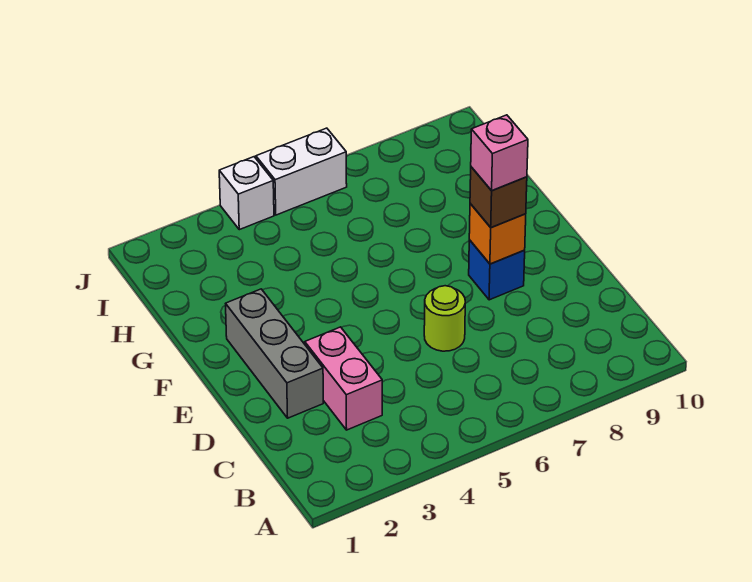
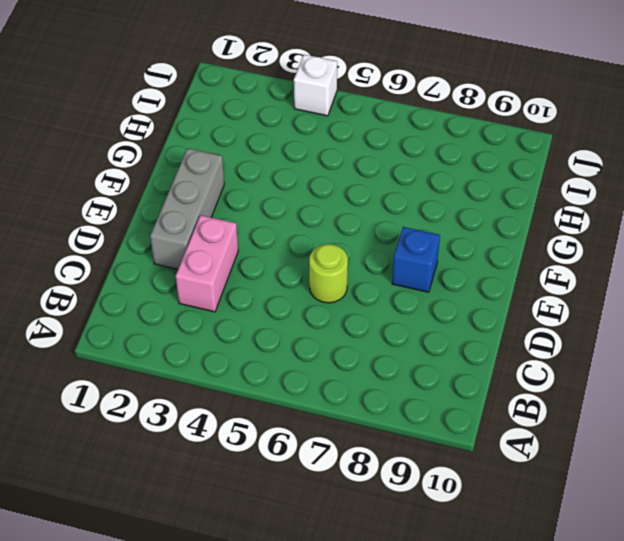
none -> white 1x2 brick [256,128,347,215]
none -> orange 1x1 brick [469,204,526,264]

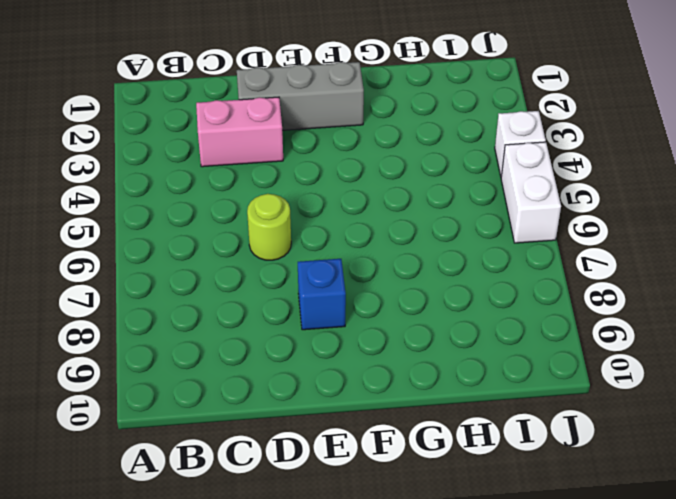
none -> orange 1x1 brick [469,204,526,264]
none -> brown 1x1 brick [470,167,527,228]

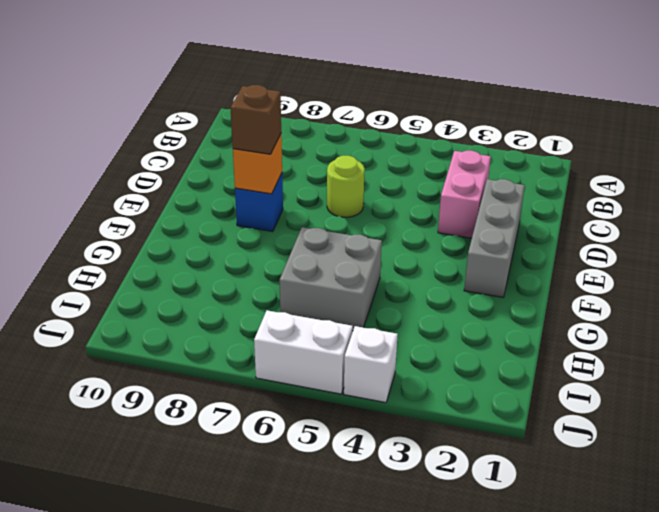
grey 2x2 brick [280,227,382,331] -> none
none -> pink 1x1 brick [471,115,528,191]

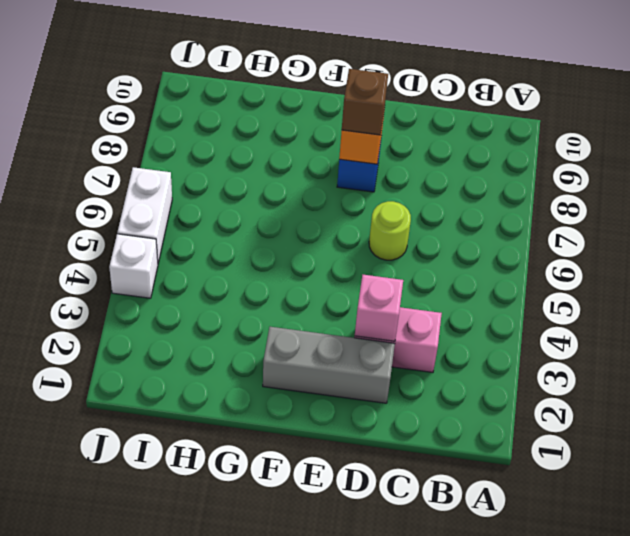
pink 1x1 brick [355,275,403,341] -> pink 1x1 brick moved to [471,115,528,191]

